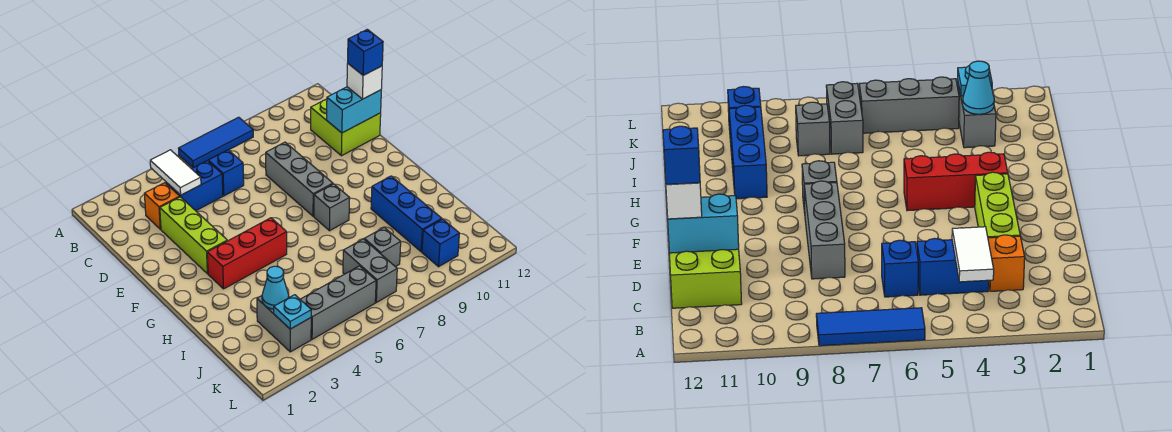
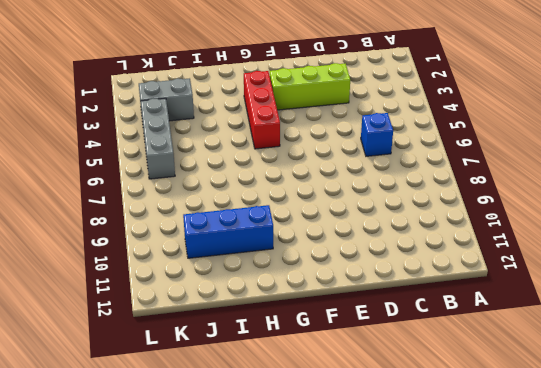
none -> blue 1x3 tile [178,117,253,168]
none -> orange 1x1 brick [144,183,180,229]
none -> blue 1x2 brick [166,161,223,211]

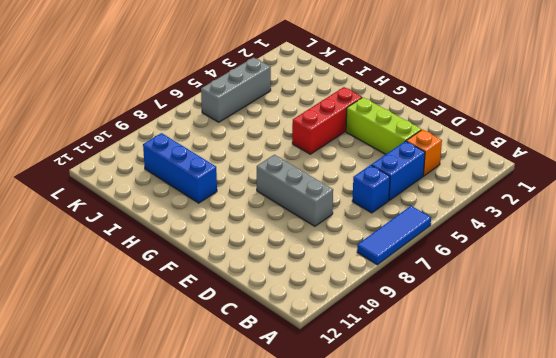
none -> lime 2x2 brick [311,99,381,156]
none -> grey 1x1 brick [314,184,350,231]
none -> grey 1x2 brick [257,296,311,352]

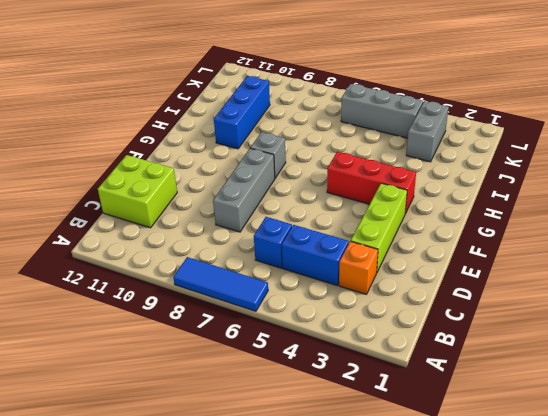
none -> grey 1x2 brick [343,239,397,302]
none -> grey 1x1 brick [364,227,401,267]
none -> blue 1x1 brick [422,219,459,267]

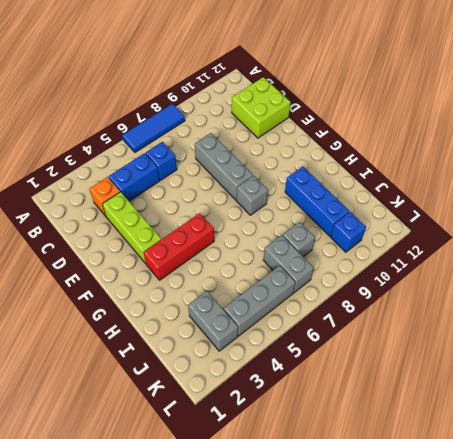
none -> white 1x2 tile [150,150,201,195]
none -> cyan 1x2 brick [327,87,381,133]
none -> cyan 1x1 cone [262,266,289,309]

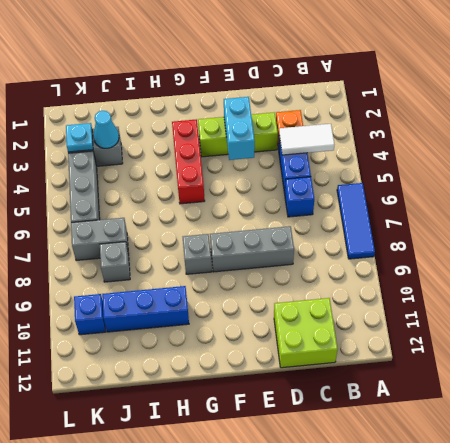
cyan 1x2 brick [224,97,255,160] -> cyan 1x2 brick moved to [327,87,381,133]
none -> white 1x1 brick [347,63,382,99]
none -> blue 1x1 brick [348,29,383,75]

